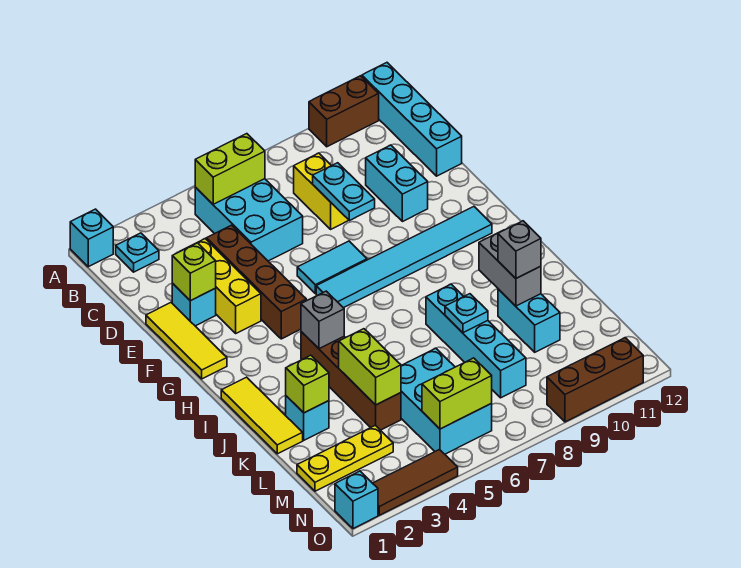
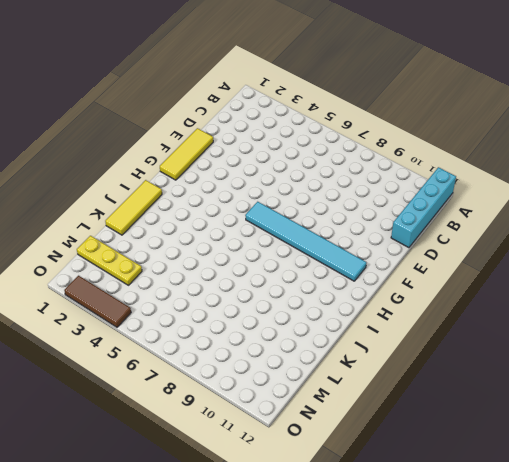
none -> cyan 1x1 brick [70,209,113,267]
none -> brown 1x2 brick [309,76,379,147]
none -> cyan 1x1 plate [116,233,159,272]
none -> cyan 2x3 brick [195,179,303,261]

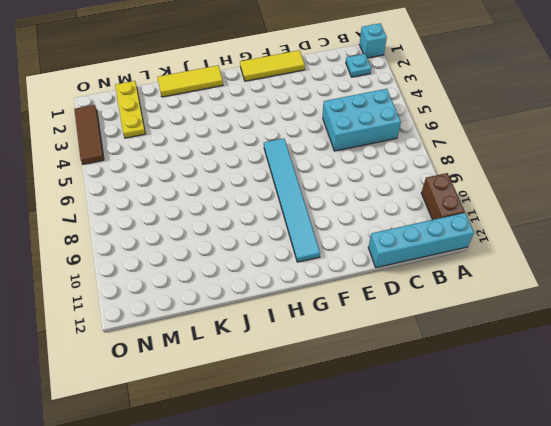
none -> yellow 1x2 brick [294,153,349,229]
none -> yellow 1x3 brick [181,239,261,333]
none -> brown 1x4 brick [206,225,306,339]
none -> cyan 1x2 brick [366,145,428,222]

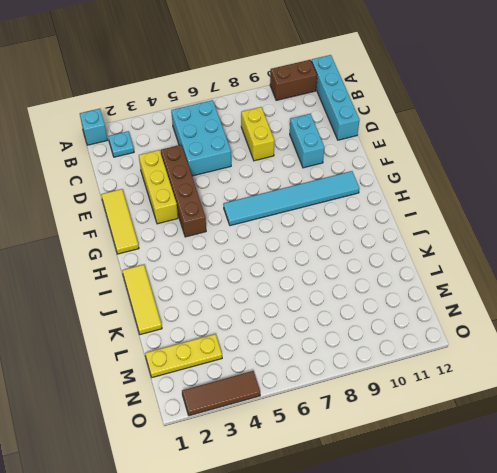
none -> cyan 1x1 brick [172,283,216,326]
none -> cyan 1x2 tile [297,241,367,294]
none -> brown 1x4 brick [301,332,401,430]
none -> cyan 1x4 brick [426,284,526,398]

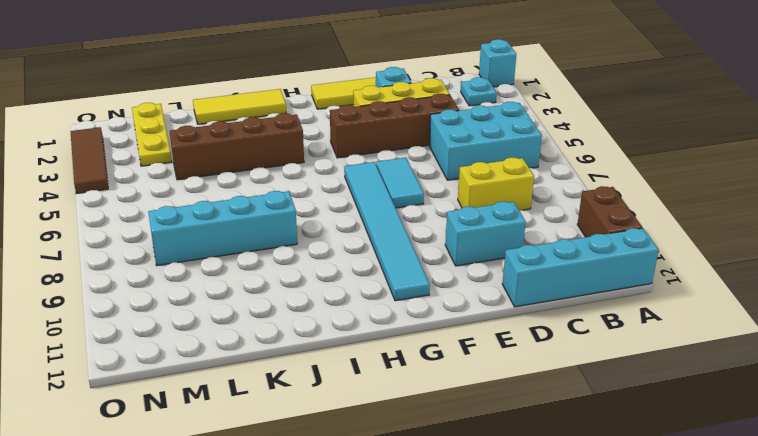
none -> cyan 1x1 brick [286,396,329,440]
none -> cyan 1x2 brick [498,289,560,352]
none -> cyan 2x3 brick [401,348,492,454]
none -> cyan 1x1 brick [335,471,378,529]

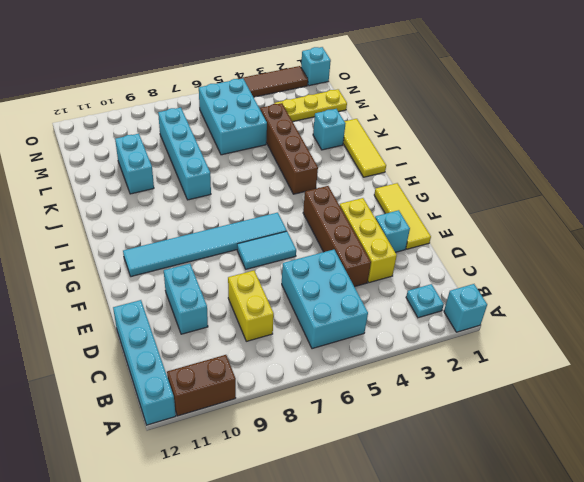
none -> brown 1x3 brick [547,338,643,422]
none -> lime 1x2 brick [195,134,265,204]
none -> cyan 1x2 plate [313,163,375,221]
none -> lime 1x1 brick [172,243,216,301]

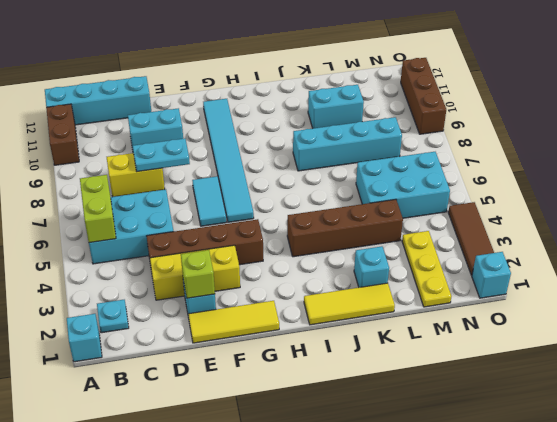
none -> grey 1x1 brick [301,291,344,349]
none -> grey 1x2 brick [479,230,541,306]
none -> lime 1x1 brick [286,355,329,413]
none -> lime 1x2 brick [339,329,401,405]

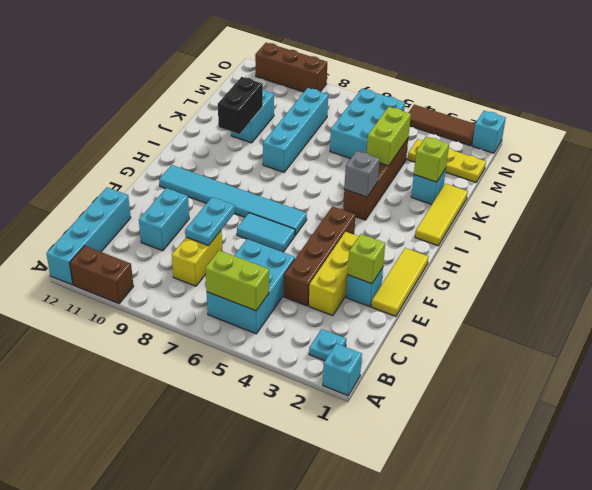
black 1x2 brick [218,77,263,134] -> grey 1x2 brick [479,230,541,306]
none -> cyan 1x1 plate [445,294,488,333]
none -> lime 1x2 brick [422,358,492,429]
none -> grey 1x1 brick [498,221,541,278]

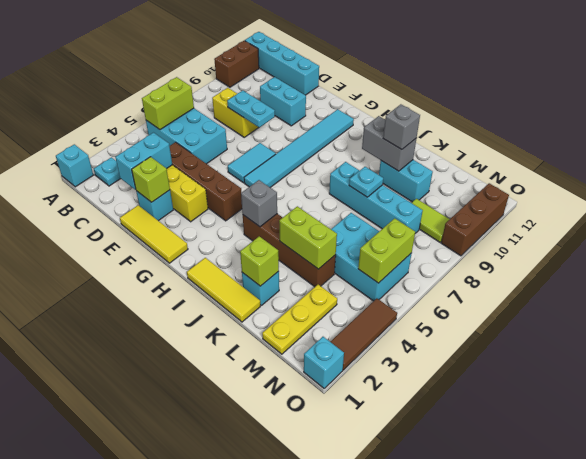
cyan 1x2 brick [115,133,172,190] -> none
lime 1x2 tile [412,199,450,242] -> none

